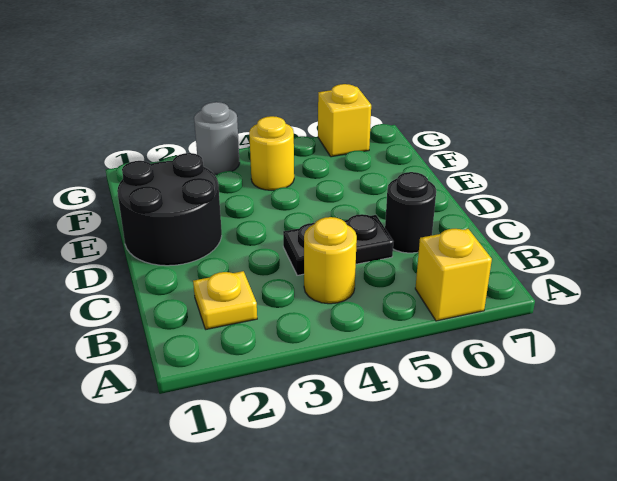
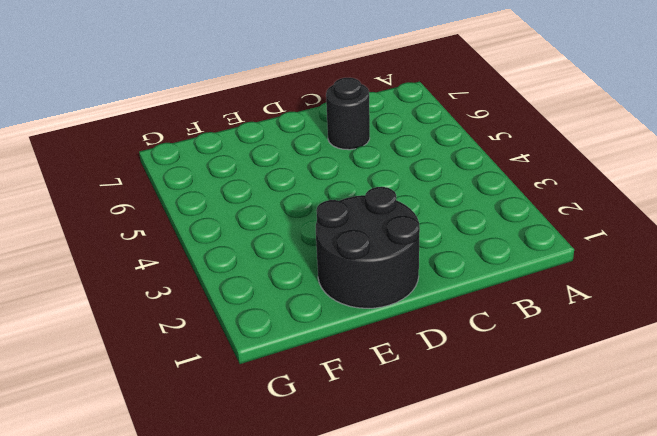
none -> yellow 1x1 brick [415,229,492,321]
none -> yellow 1x1 plate [193,271,257,329]

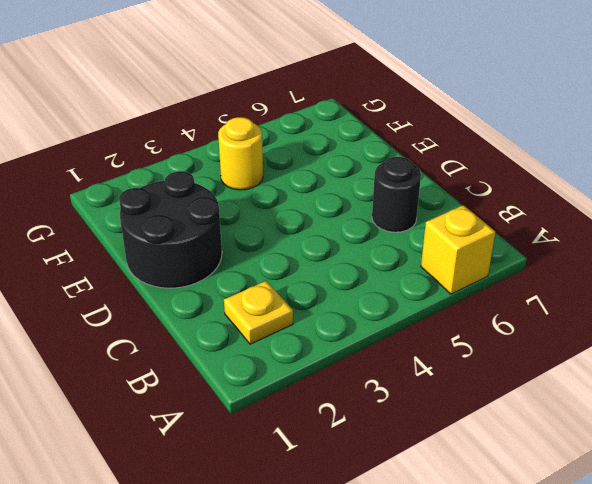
none -> yellow 1x1 round brick [304,217,357,304]
none -> black 1x2 plate [283,214,393,275]

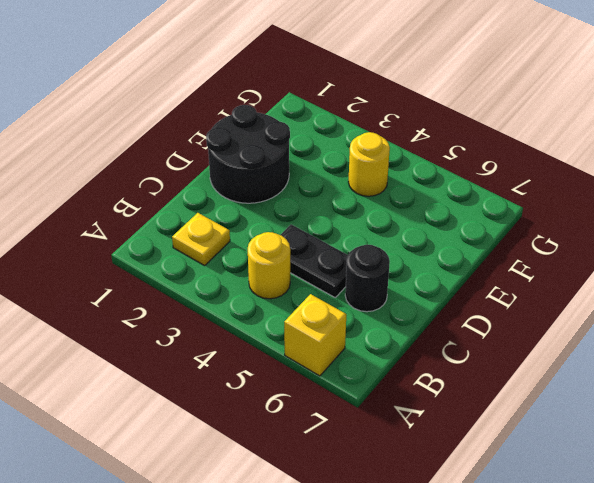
none -> grey 1x1 round brick [194,102,240,174]
none -> yellow 1x1 brick [318,84,371,157]

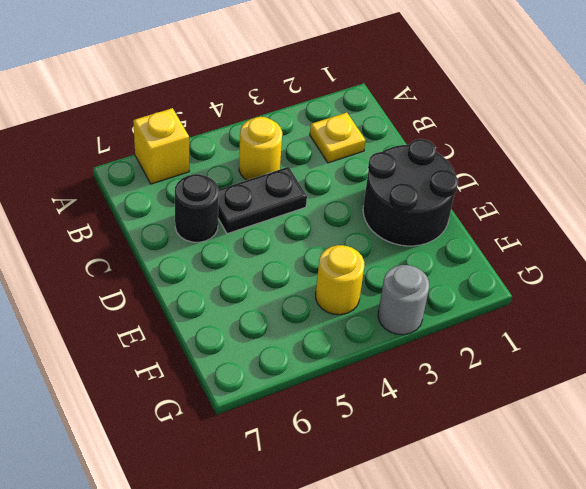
none -> yellow 1x1 brick [318,84,371,157]

